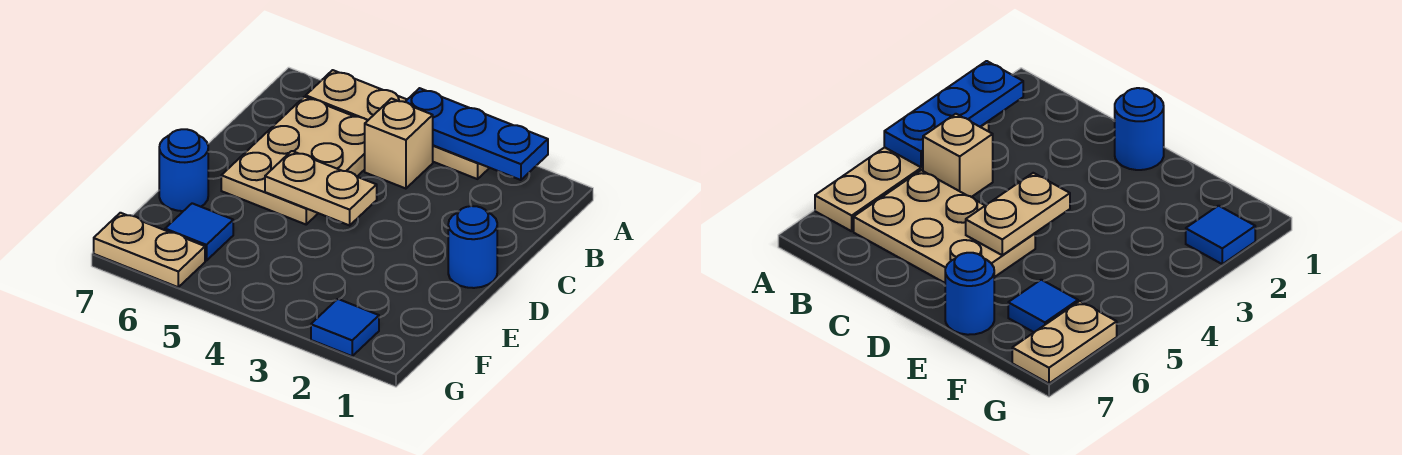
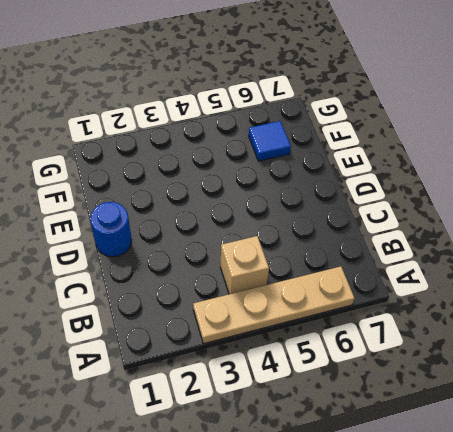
none -> tan 2x3 plate [221,97,368,224]
none -> blue 1x1 round brick [159,129,208,211]

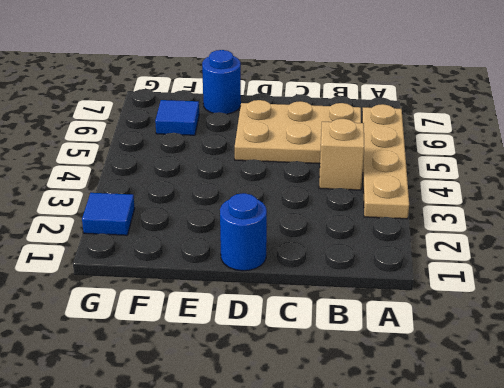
none -> tan 1x2 plate [94,213,205,287]
none -> blue 1x3 plate [405,88,548,180]

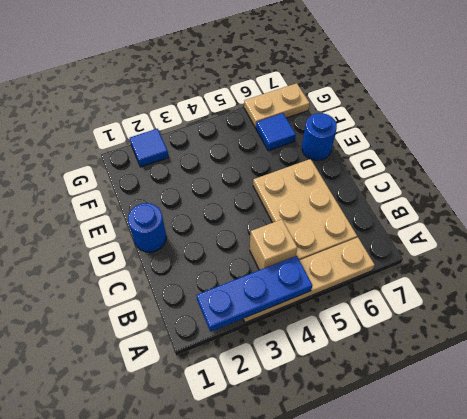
none -> tan 1x2 plate [265,151,377,225]

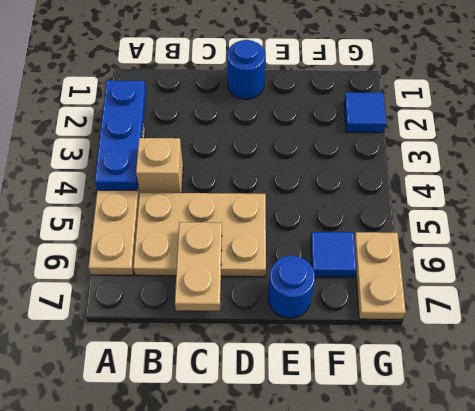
tan 1x2 plate [175,222,222,311] -> tan 1x2 plate moved to [265,151,377,225]

